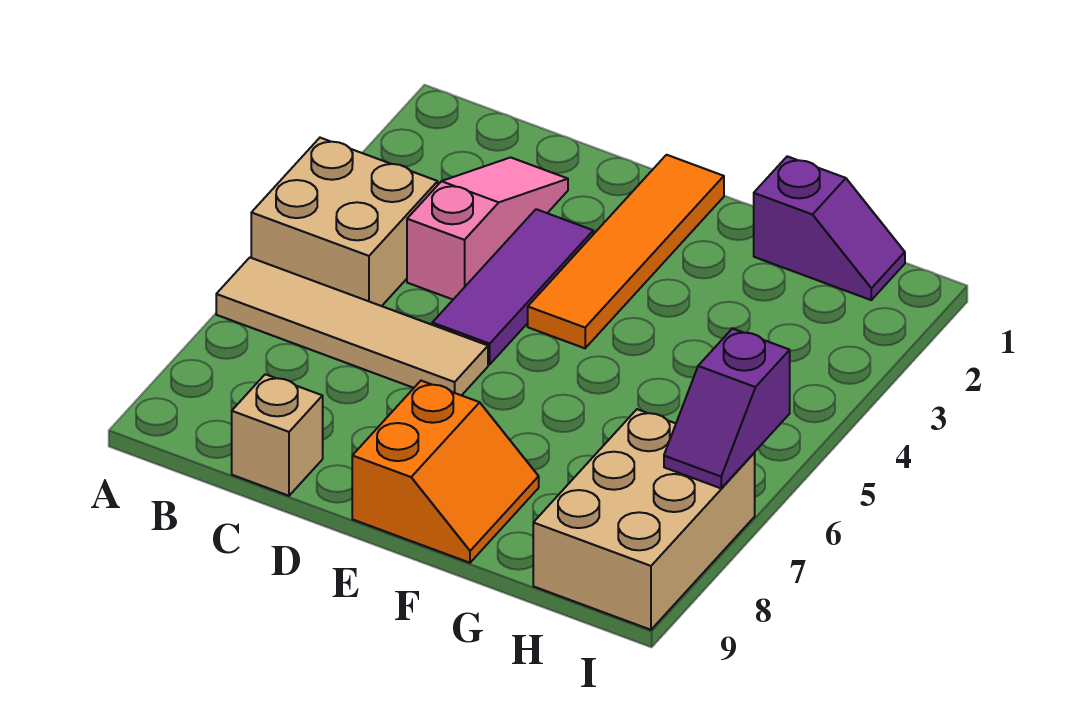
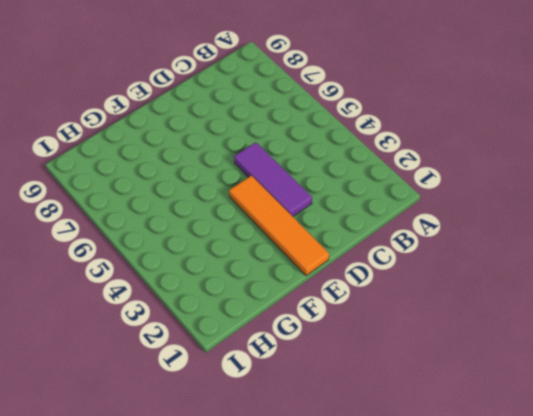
none -> tan 2x2 brick [251,138,438,306]
none -> tan 1x4 tile [216,258,488,396]

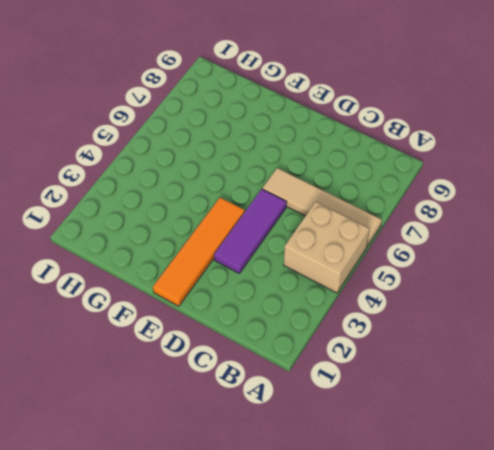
none -> pink 1x3 slope [407,157,568,299]
none -> tan 1x1 brick [232,374,323,496]

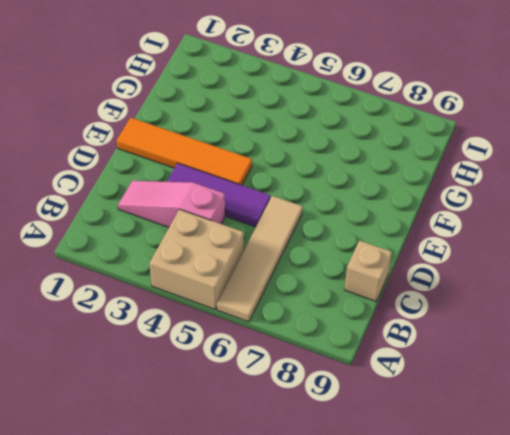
none -> orange 2x2 slope [352,381,539,563]
none -> purple 1x2 slope [753,156,905,300]

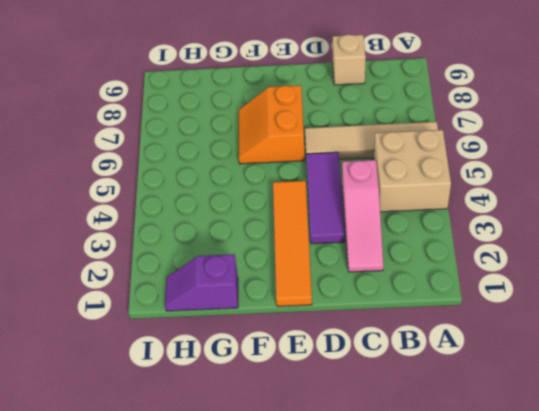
orange 2x2 slope [239,85,305,164] -> orange 2x2 slope moved to [352,381,539,563]
none -> tan 2x3 brick [533,409,755,630]
none -> purple 1x2 slope [664,329,790,488]

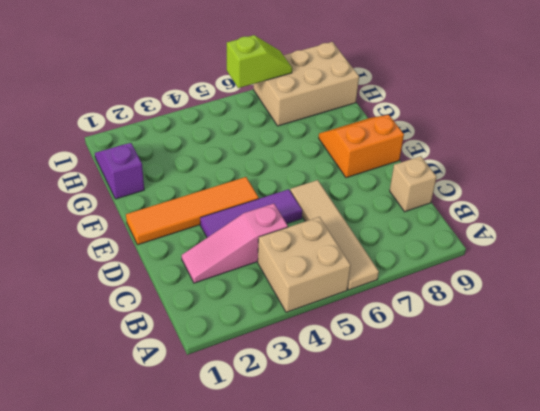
lime 1x2 slope [227,35,292,88] -> purple 1x2 slope [664,329,790,488]

